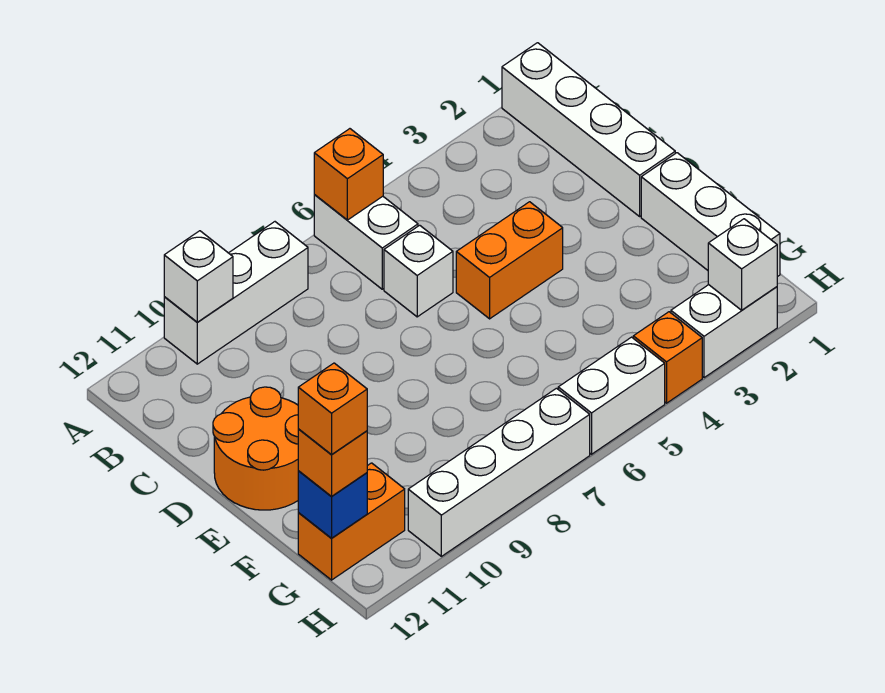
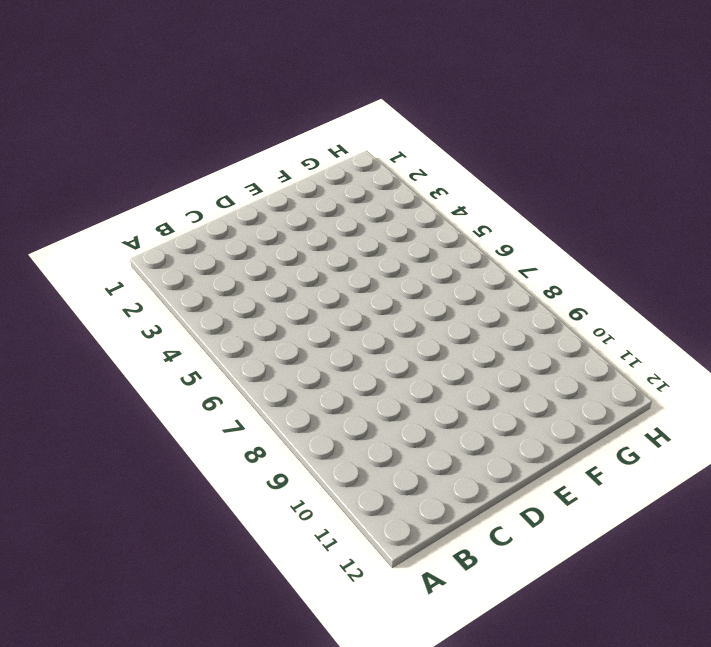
none -> white 1x4 brick [502,43,675,216]
none -> white 1x2 brick [314,195,418,289]
none -> white 1x3 brick [164,222,308,364]

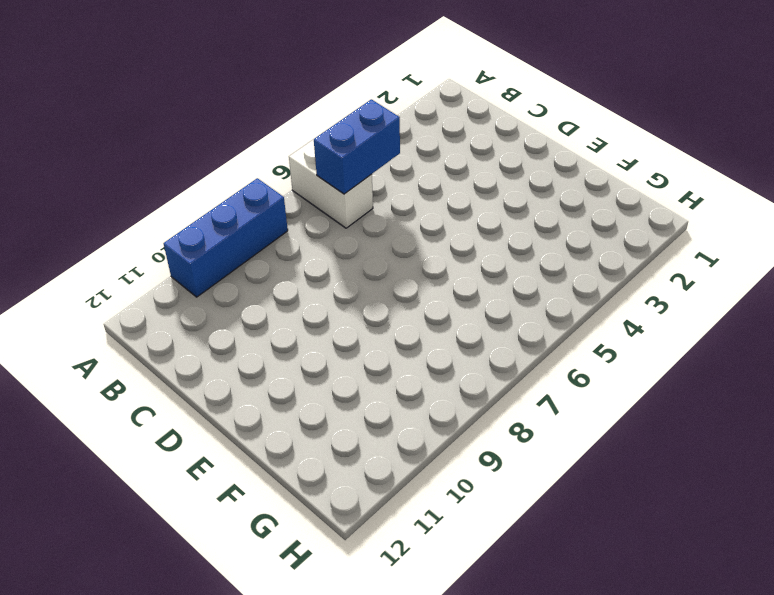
blue 1x3 brick [164,178,288,297] -> white 1x3 brick [164,222,308,364]
blue 1x2 brick [314,99,400,194] -> none
none -> white 1x4 brick [502,43,675,216]
none -> white 1x1 brick [384,225,453,317]
none -> orange 1x2 brick [456,202,563,319]

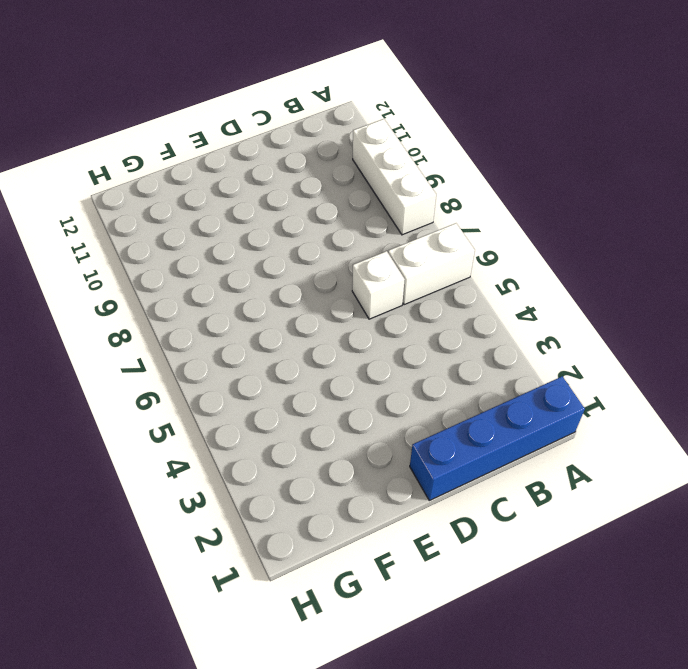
blue 1x4 brick [410,376,585,500] -> white 1x4 brick [502,43,675,216]
none -> orange 1x2 brick [456,202,563,319]
none -> orange 2x2 round brick [213,387,298,510]
none -> white 1x3 brick [641,153,780,277]

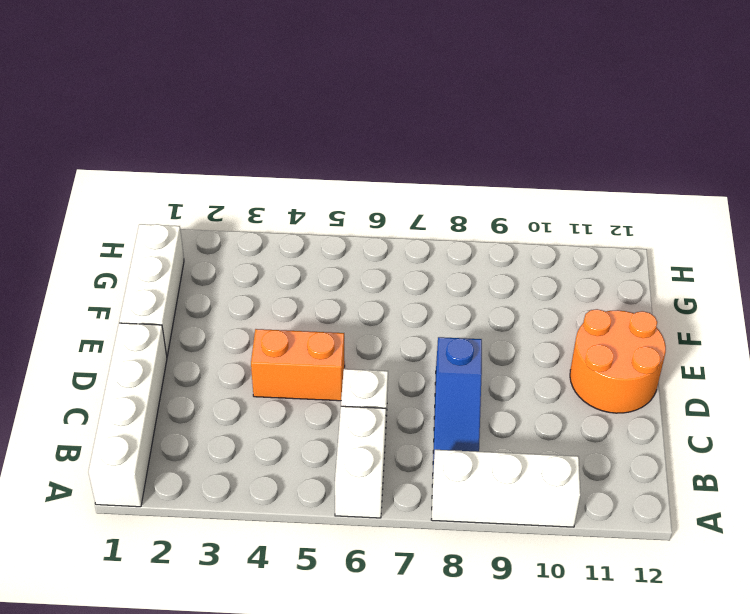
blue 1x3 slope [433,337,482,468] -> none
none -> orange 1x2 brick [298,463,405,580]
none -> white 1x2 brick [671,285,777,378]
none -> orange 1x1 brick [633,312,702,403]

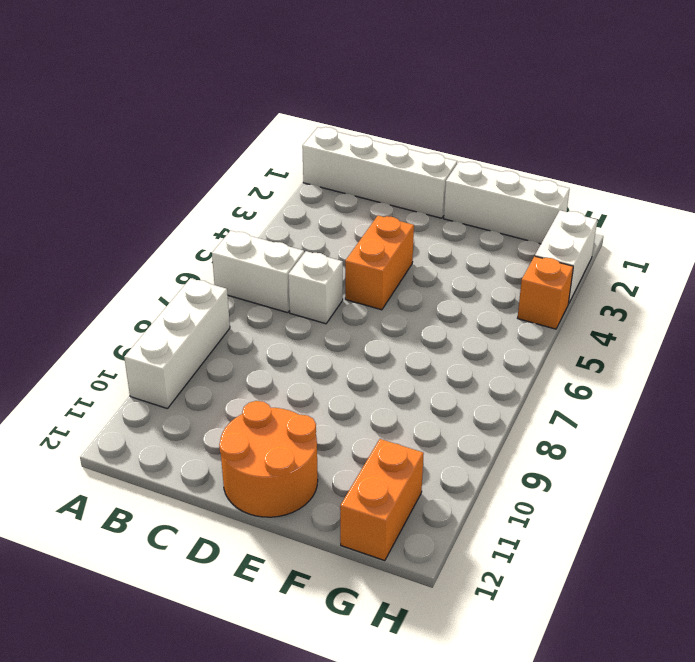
none -> white 1x2 brick [558,337,665,454]
none -> white 1x4 brick [408,388,590,556]
none -> orange 1x1 brick [314,129,383,220]

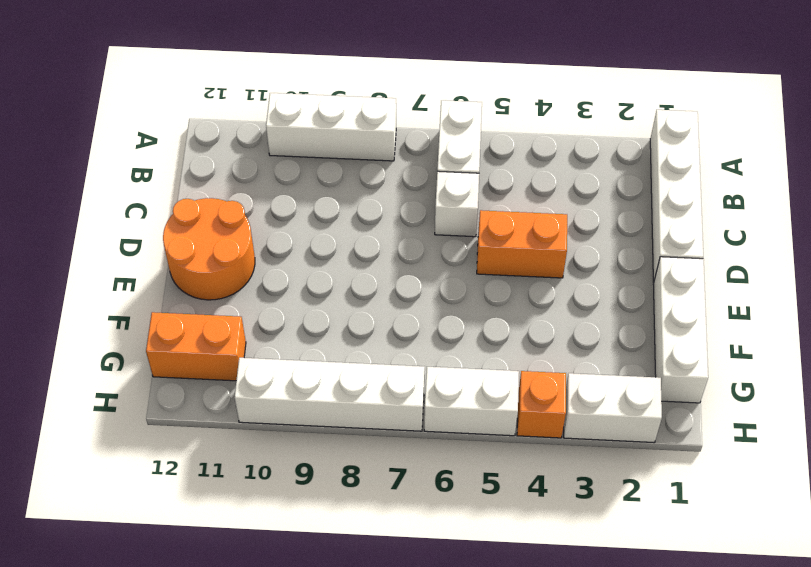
none -> orange 1x1 brick [314,129,383,220]
none -> white 1x1 brick [164,231,233,322]
none -> blue 1x1 brick [298,471,367,538]

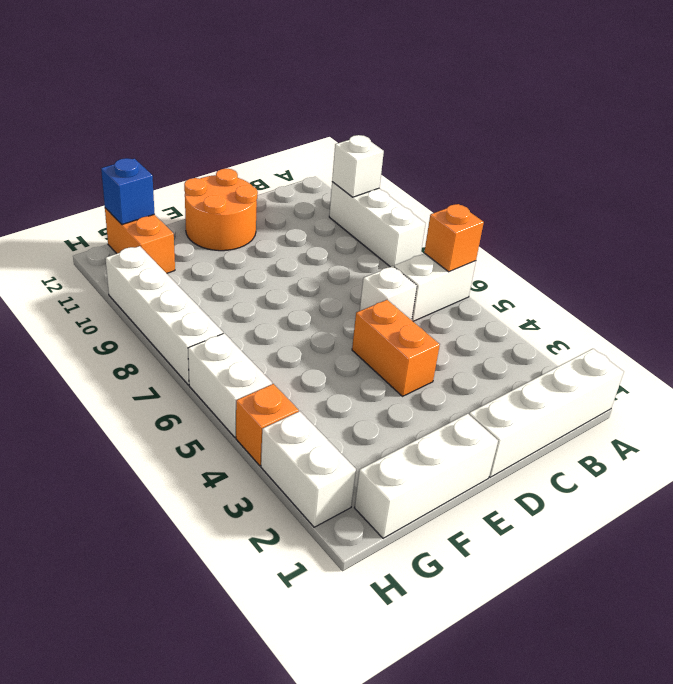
none -> white 1x1 brick [708,219,777,310]
none -> orange 1x1 brick [298,429,367,496]
none -> orange 1x1 brick [298,363,367,454]

